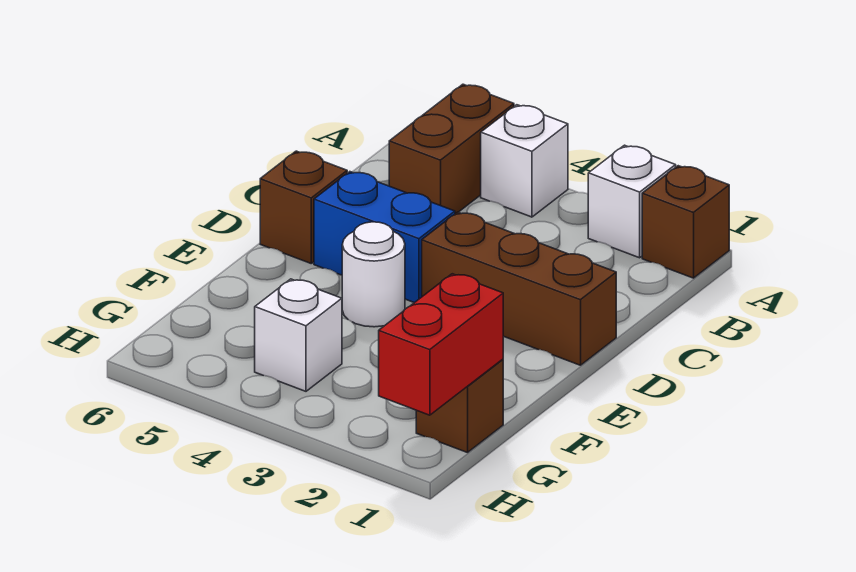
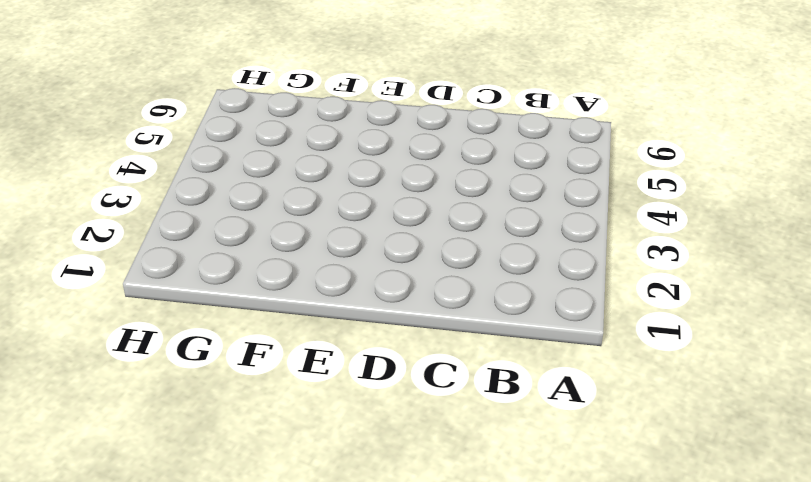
none -> brown 1x1 brick [642,166,729,278]
none -> white 1x1 brick [588,145,676,258]

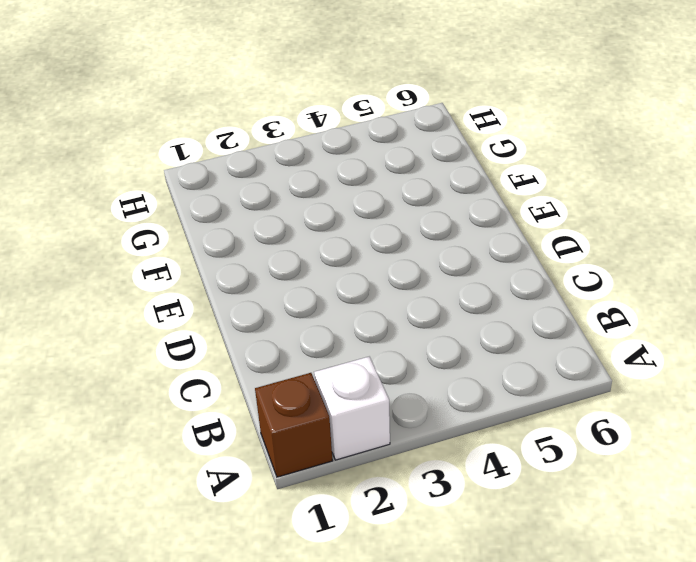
none -> white 1x1 brick [481,105,568,217]
none -> brown 1x2 brick [389,84,514,214]

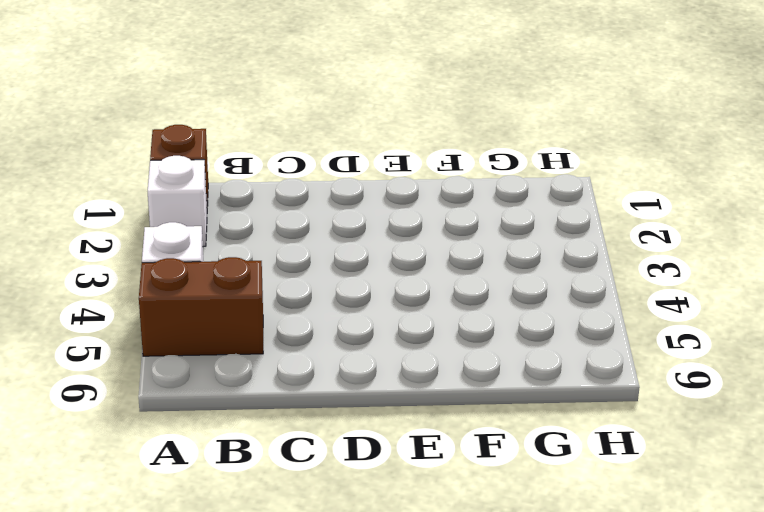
none -> brown 1x3 brick [422,212,616,365]
none -> blue 1x2 brick [314,172,455,303]

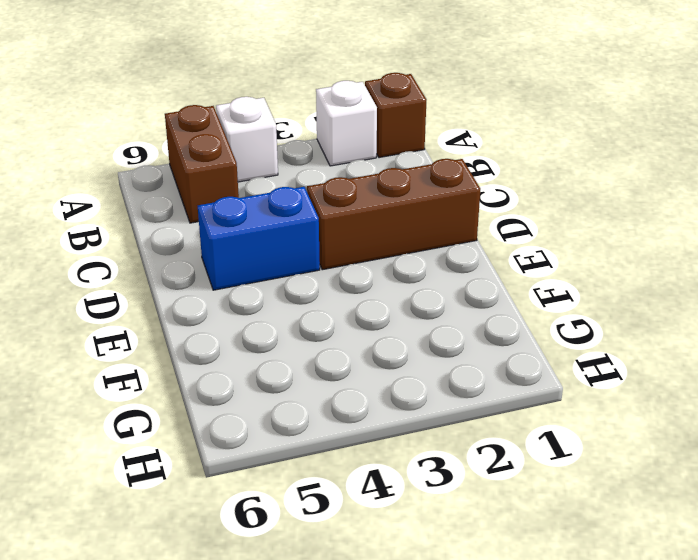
none -> brown 1x1 brick [260,151,347,263]
none -> white 1x1 round brick [342,222,405,327]

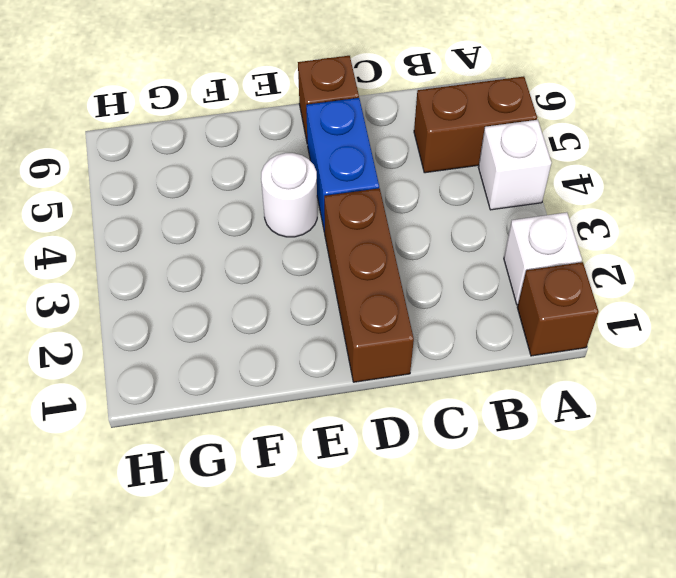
none -> brown 1x1 brick [416,359,503,453]
none -> white 1x1 brick [255,279,342,391]

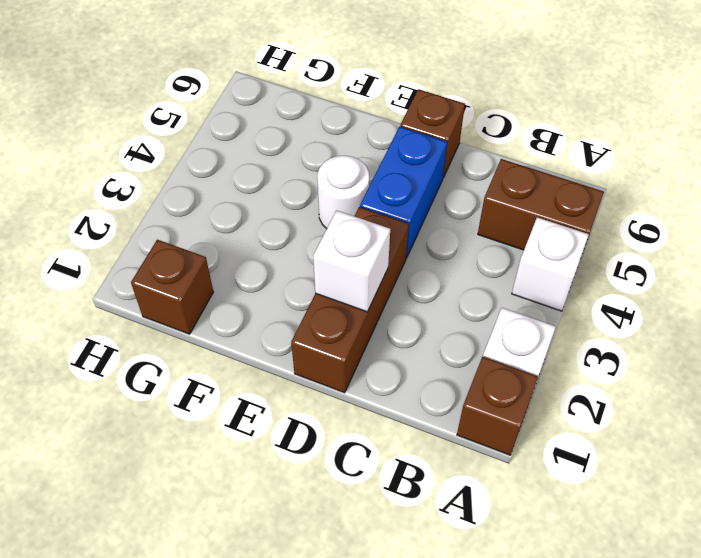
white 1x1 brick [313,210,390,312] -> white 1x1 brick moved to [255,279,342,391]
none -> red 1x2 brick [379,274,503,415]

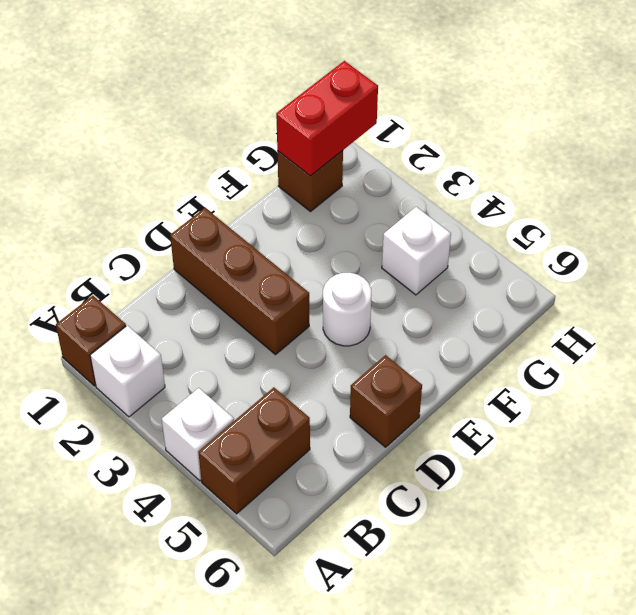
none -> blue 1x2 brick [314,172,455,303]

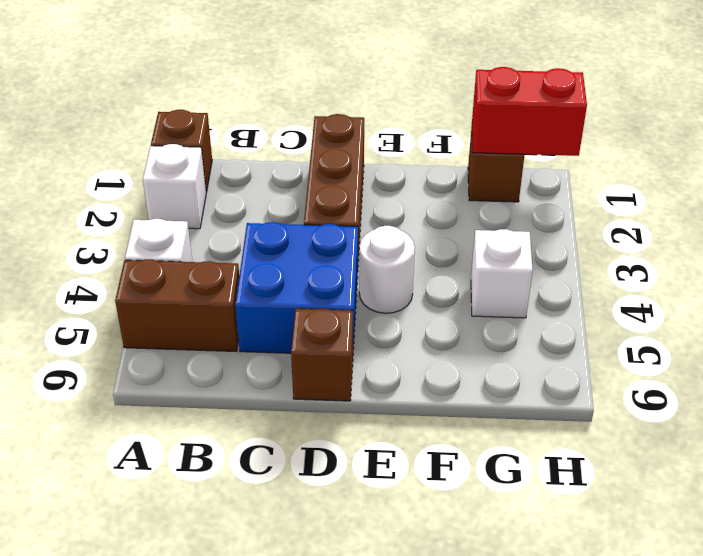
blue 2x2 brick [235,222,358,353] -> blue 1x2 brick [314,172,455,303]

